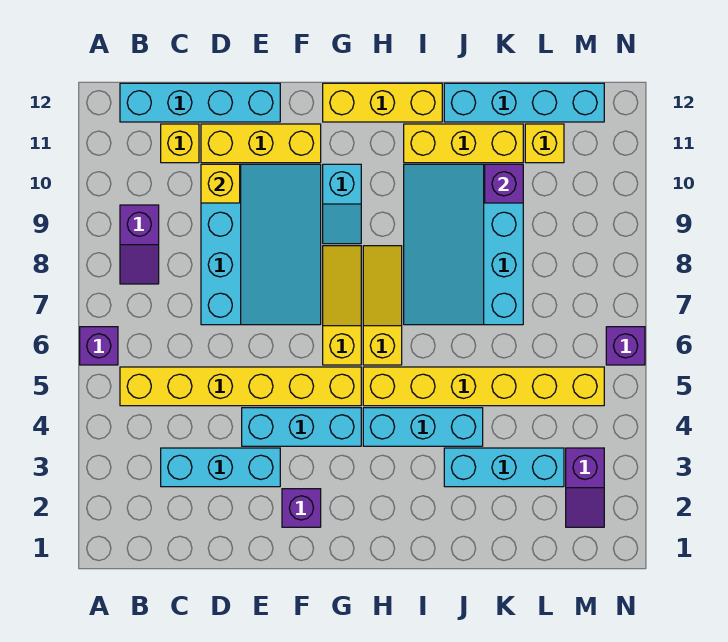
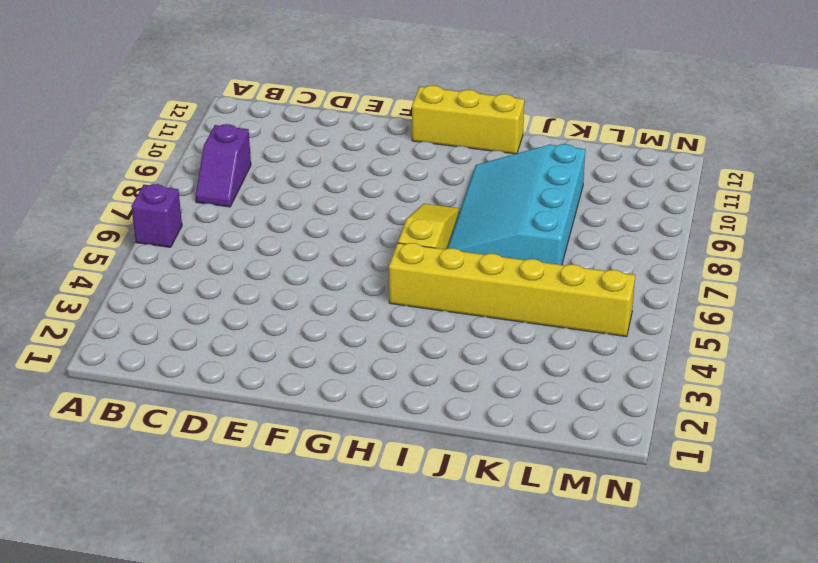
none -> yellow 1x6 brick [120,367,361,406]
none -> cyan 1x4 brick [120,83,280,122]
none -> cyan 1x3 brick [161,448,280,487]

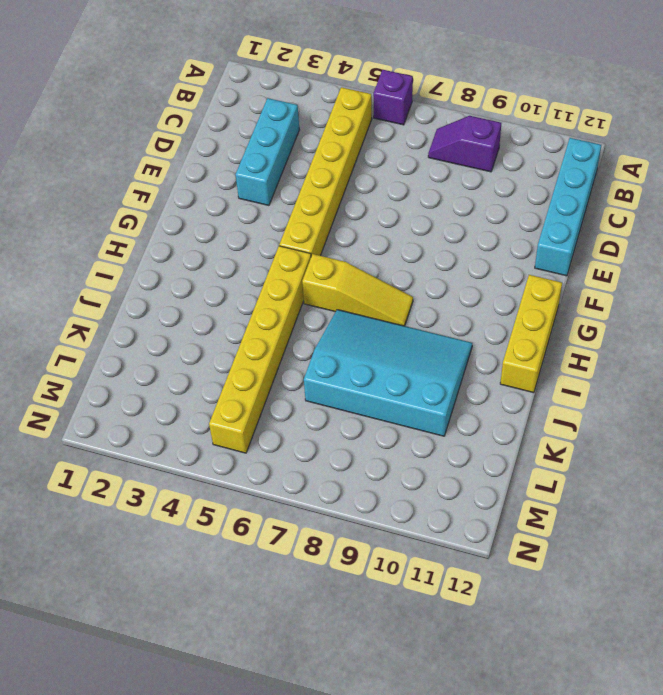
none -> yellow 1x1 brick [161,124,199,163]
none -> cyan 3x4 slope [201,164,321,325]
none -> yellow 1x3 brick [201,124,321,163]

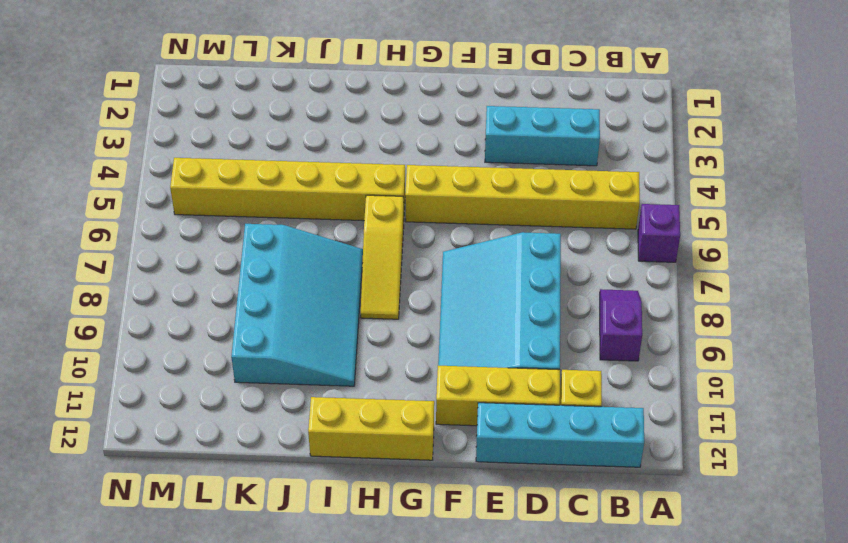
none -> cyan 1x3 brick [242,408,361,446]
none -> purple 1x1 brick [282,489,321,527]
none -> yellow 1x3 slope [323,246,361,365]

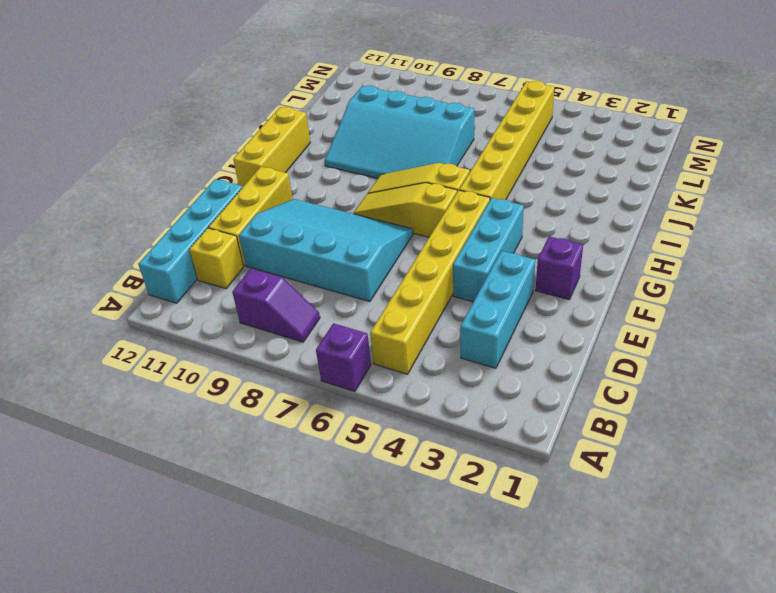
none -> cyan 1x2 slope [323,164,361,244]
none -> cyan 1x3 brick [363,408,483,446]
none -> yellow 1x3 brick [404,124,523,163]

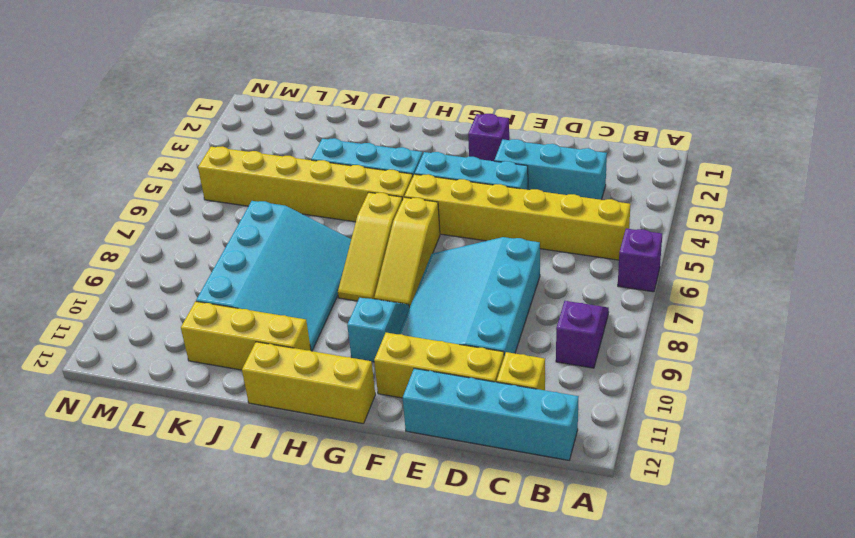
none -> cyan 1x3 brick [444,448,564,487]
none -> cyan 1x4 brick [444,83,604,122]
none -> yellow 1x1 brick [525,124,564,163]

